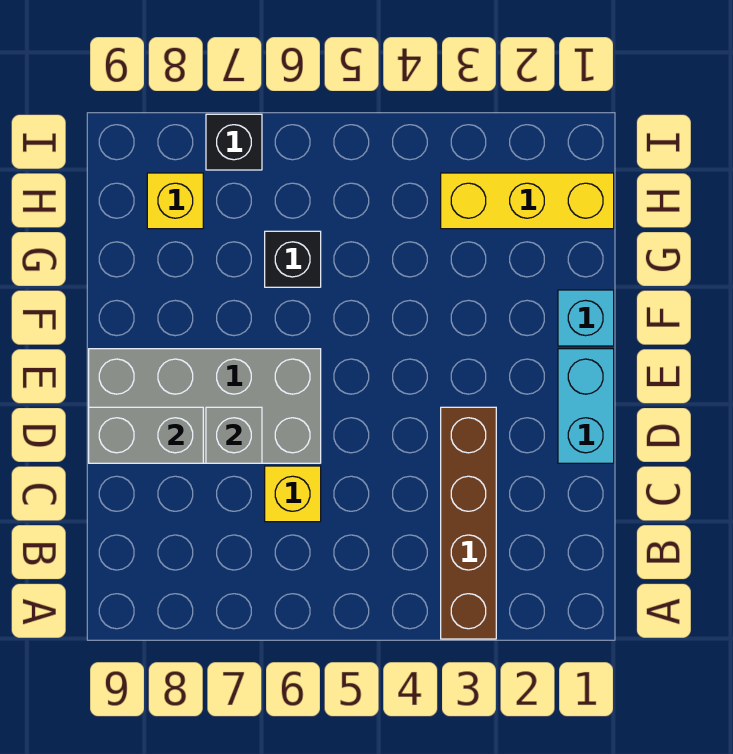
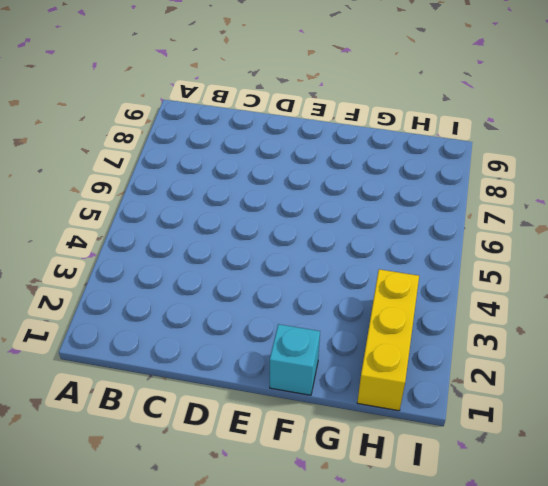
none -> brown 1x4 brick [441,407,496,639]
none -> yellow 1x1 brick [265,466,321,522]

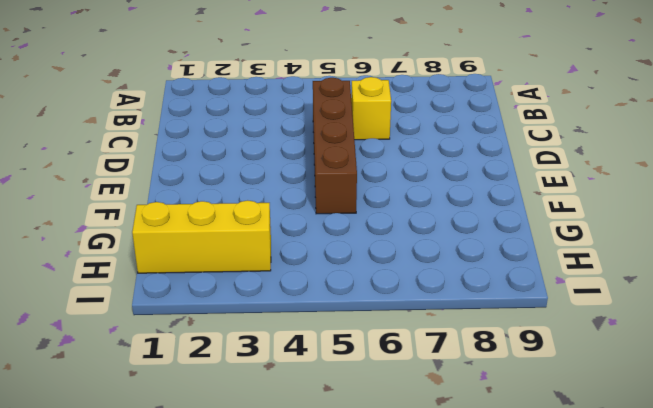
brown 1x4 brick [313,78,357,214] -> brown 1x4 brick moved to [441,407,496,639]
none -> cyan 1x2 brick [558,349,614,463]
none -> grey 2x4 brick [89,349,321,463]

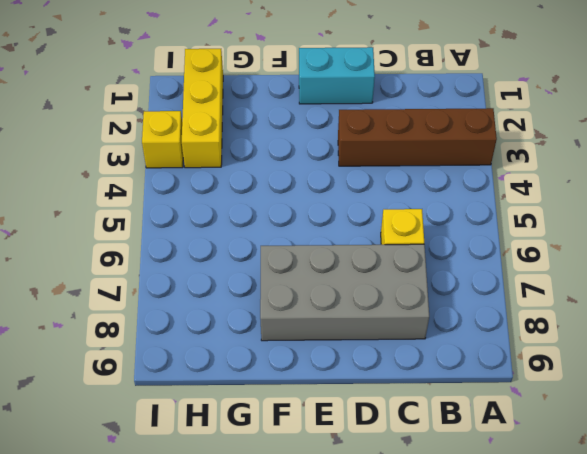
grey 2x4 brick [260,244,429,341] -> grey 2x4 brick turned to [89,349,321,463]
yellow 1x1 brick [142,111,183,168] -> yellow 1x1 brick moved to [147,173,203,229]
none -> cyan 1x1 brick [558,290,614,346]
none -> black 1x1 brick [265,231,321,287]

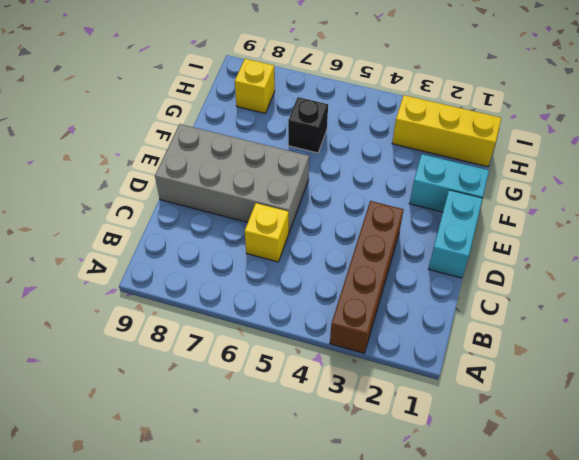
cyan 1x2 brick [409,154,489,212] -> cyan 1x1 brick [558,290,614,346]
none -> black 1x1 brick [206,114,262,170]
none -> grey 1x1 brick [206,407,262,463]

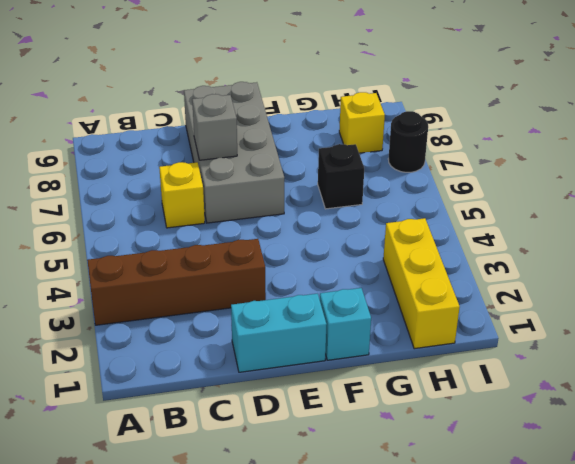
black 1x1 round brick [388,111,428,172] -> black 1x1 brick [206,114,262,170]
none -> grey 1x2 brick [89,407,203,463]

